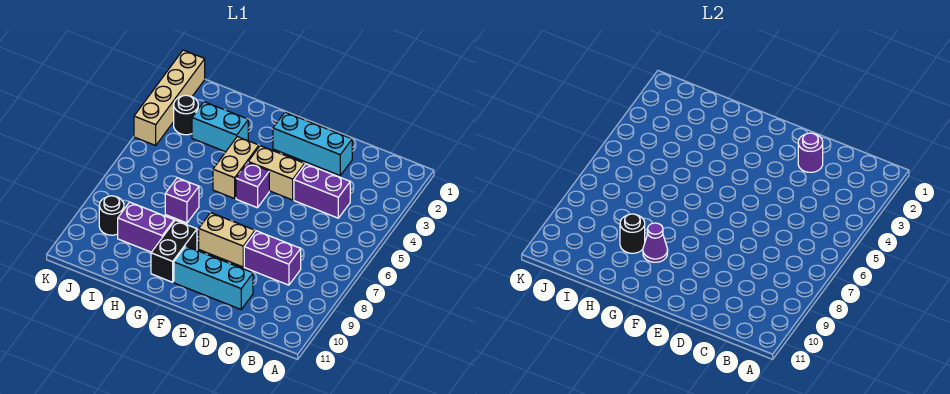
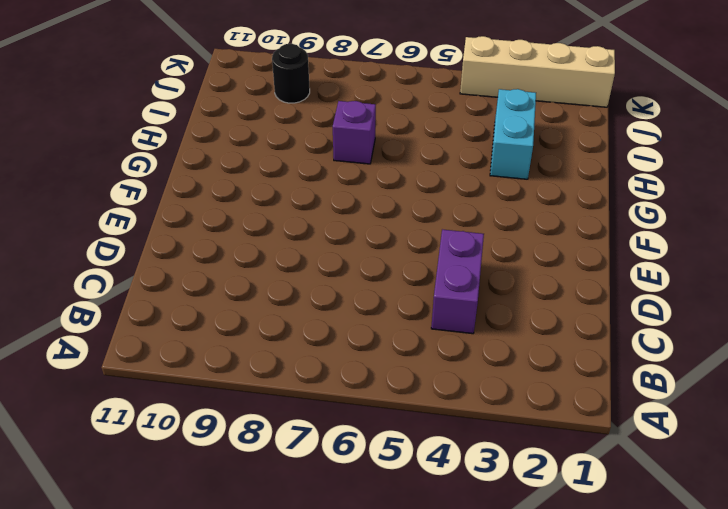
none -> purple 1x2 brick [244,231,301,285]
none -> cyan 1x3 brick [273,112,352,175]
none -> cyan 1x3 brick [174,246,253,309]

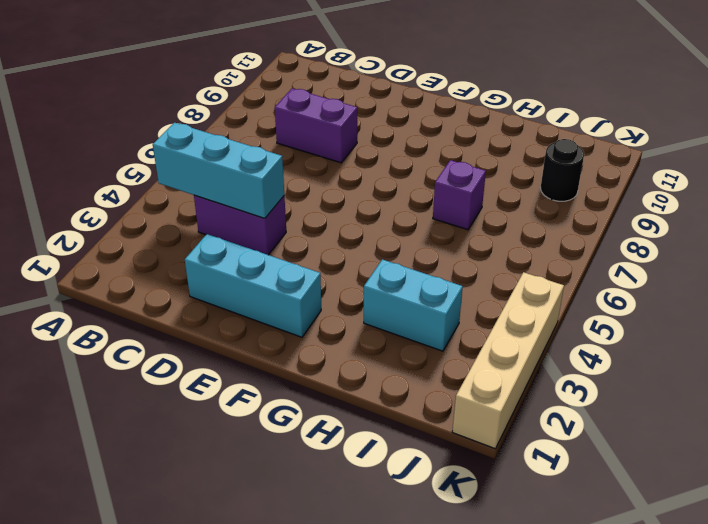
cyan 1x3 brick [153,123,284,218] -> cyan 1x3 brick moved to [174,246,253,309]
none -> tan 1x2 brick [248,146,305,200]
none -> tan 1x2 brick [199,213,255,267]
none -> purple 1x1 brick [236,163,269,208]

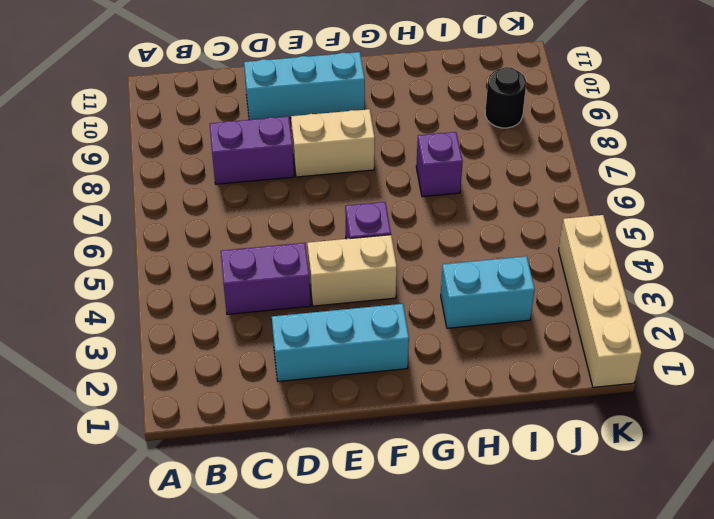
none -> tan 1x2 brick [213,137,259,199]
none -> black 1x2 brick [151,220,197,282]
none -> purple 1x2 brick [118,202,174,252]

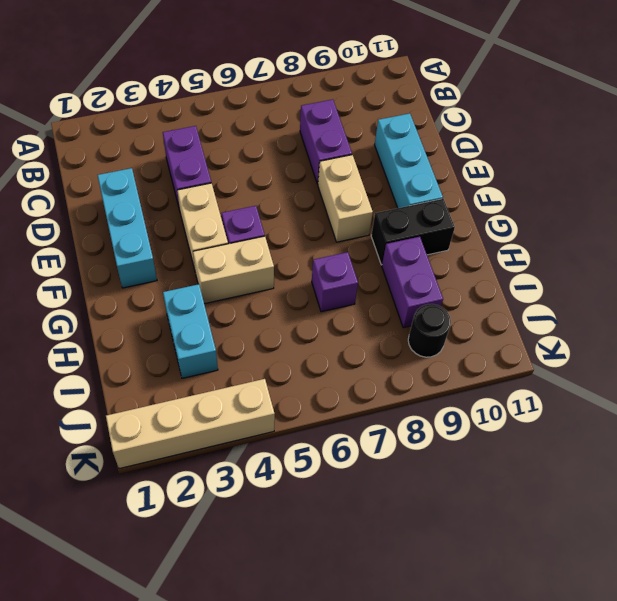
none -> black 1x1 round brick [174,95,198,135]
none -> purple 1x1 round brick [798,133,823,172]
none -> purple 1x1 cone [643,223,668,262]

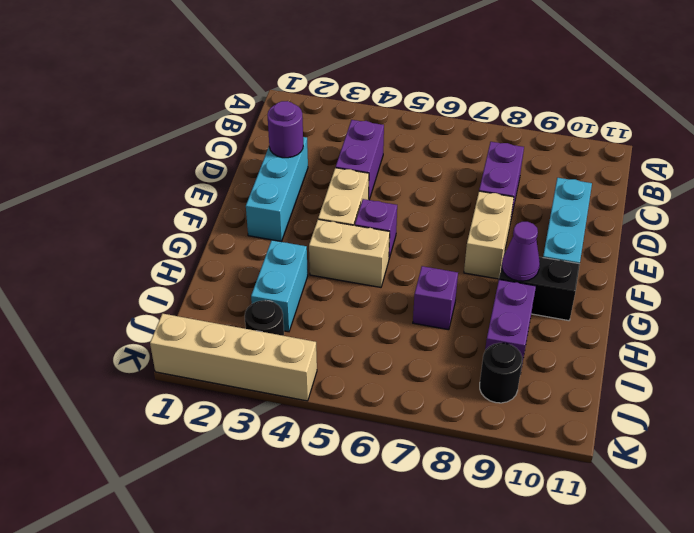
none -> black 1x1 round brick [620,214,645,253]

